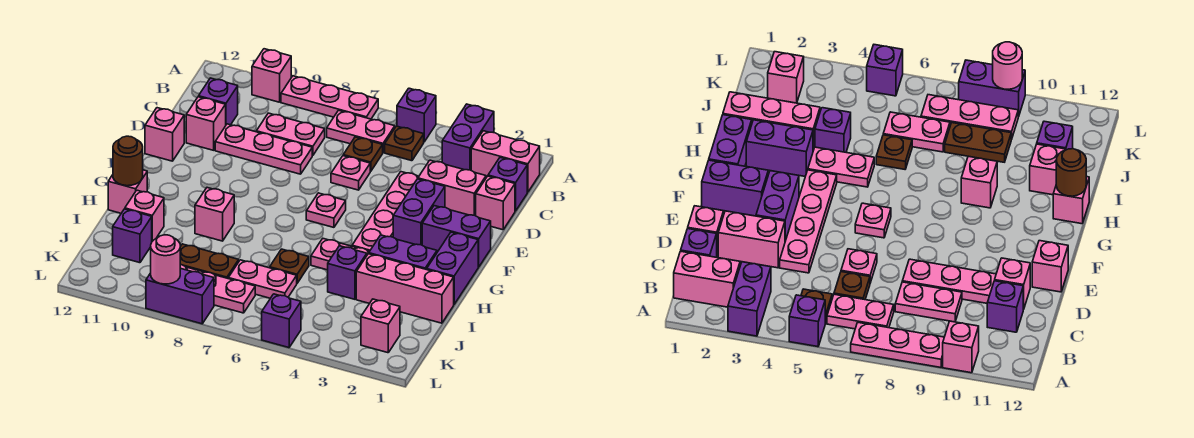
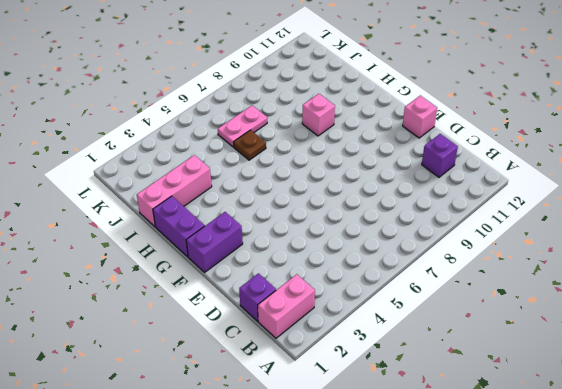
none -> purple 1x2 brick [442,104,494,170]
none -> purple 1x1 brick [397,88,436,142]
none -> pink 1x3 plate [281,76,378,119]
none -> pink 1x1 brick [252,49,291,102]

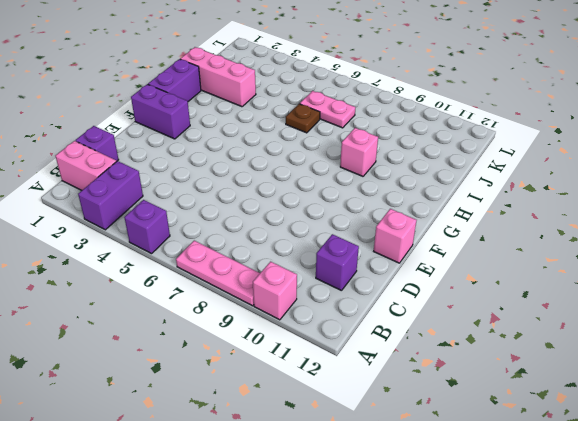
none -> brown 1x1 plate [385,126,424,161]
none -> pink 1x2 plate [327,110,395,152]
none -> brown 1x1 plate [343,137,383,171]
none -> pink 1x2 plate [256,113,325,156]

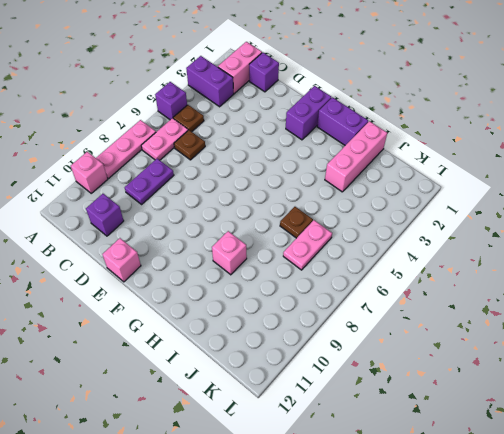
purple 1x2 plate [125,159,174,204] -> pink 1x2 plate [256,113,325,156]
none -> pink 1x1 brick [476,176,515,230]
none -> pink 1x2 brick [418,160,486,216]
none -> pink 1x4 plate [352,172,419,251]
none -> pink 1x1 plate [331,156,370,190]

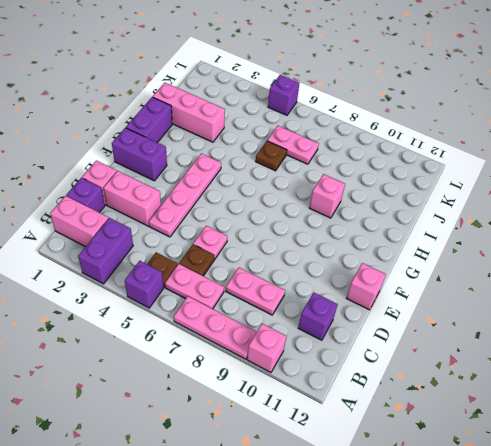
none -> pink 1x3 plate [215,124,312,174]
none -> pink 1x1 brick [186,97,226,150]
none -> purple 1x2 brick [393,179,445,245]
none -> pink 1x1 plate [306,193,346,227]

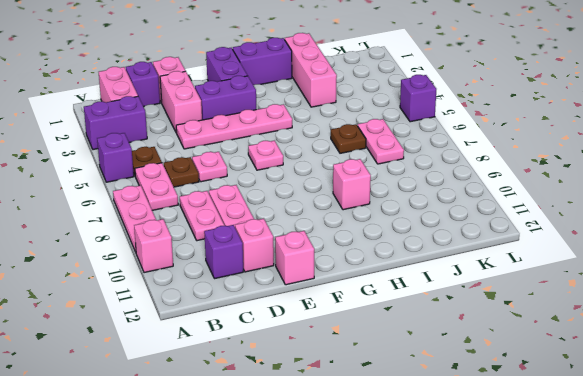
none -> purple 1x2 brick [369,235,437,270]
none -> pink 1x2 plate [311,239,370,270]
none -> pink 1x1 brick [108,170,147,213]
none -> purple 1x1 brick [328,246,367,299]

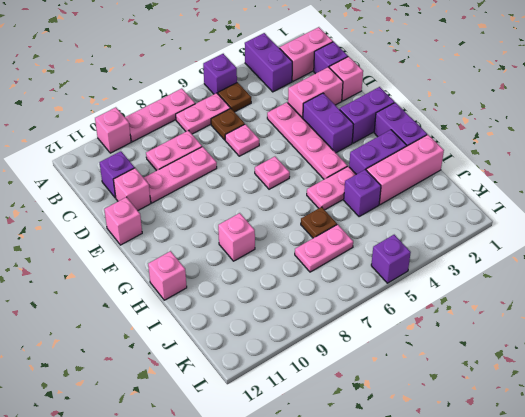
none -> pink 1x1 brick [125,190,164,241]
none -> brown 1x2 plate [180,244,239,278]
none -> purple 1x1 brick [113,209,152,263]
none -> pink 1x1 brick [361,299,400,353]

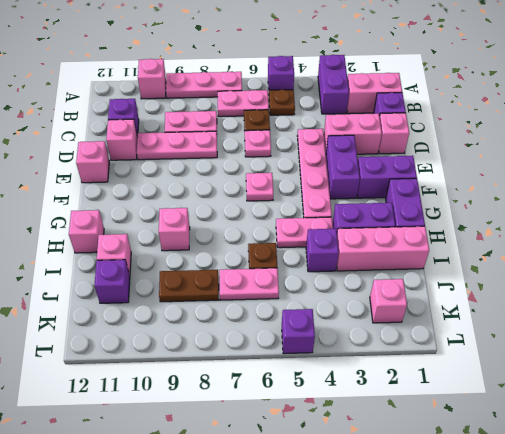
none -> pink 1x3 plate [180,265,255,313]
none -> purple 1x2 brick [146,268,214,324]
none -> brown 1x1 round brick [113,136,143,186]
none -> pink 1x1 round brick [151,235,180,284]

